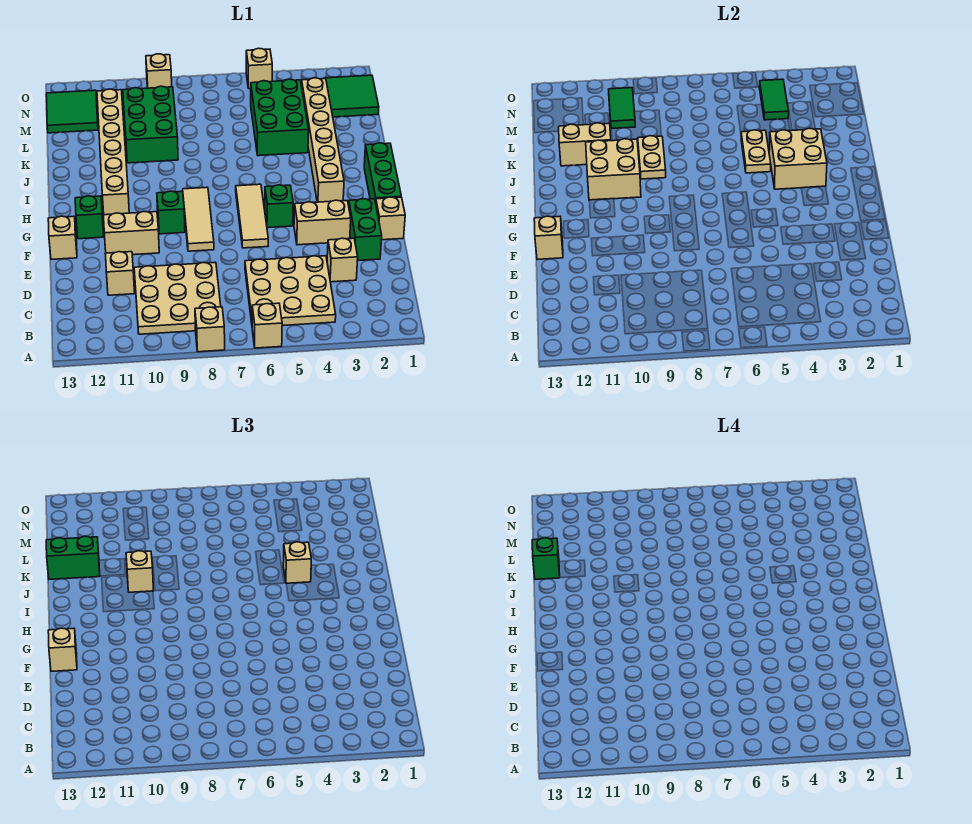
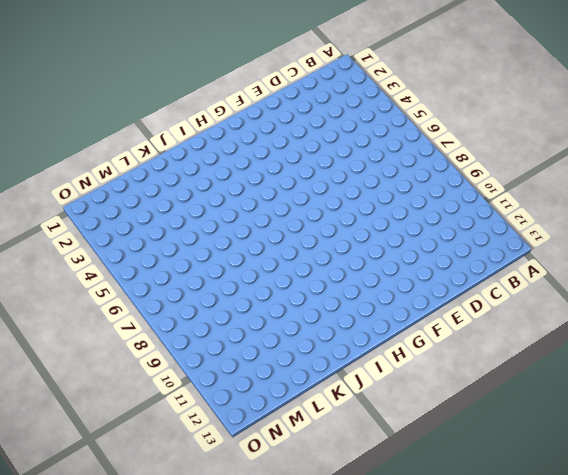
none -> tan 1x1 brick [252,303,282,348]
none -> tan 1x1 brick [195,307,225,352]
none -> tan 3x3 plate [245,256,336,326]
none -> tan 3x3 plate [134,262,221,334]

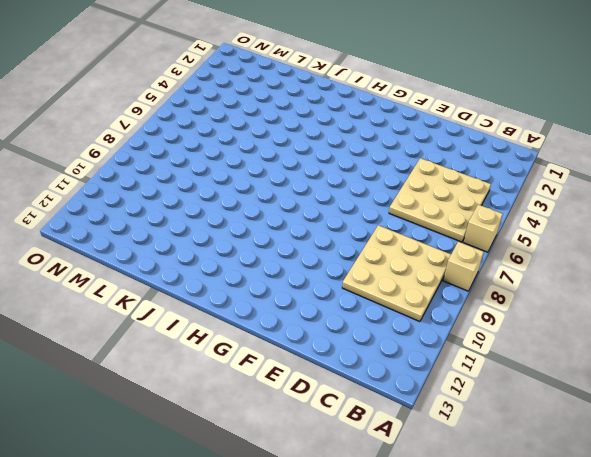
none -> tan 1x1 brick [327,238,358,282]
none -> tan 1x1 brick [105,252,135,295]
none -> green 1x2 brick [349,199,382,261]
none -> tan 1x1 brick [375,197,405,240]

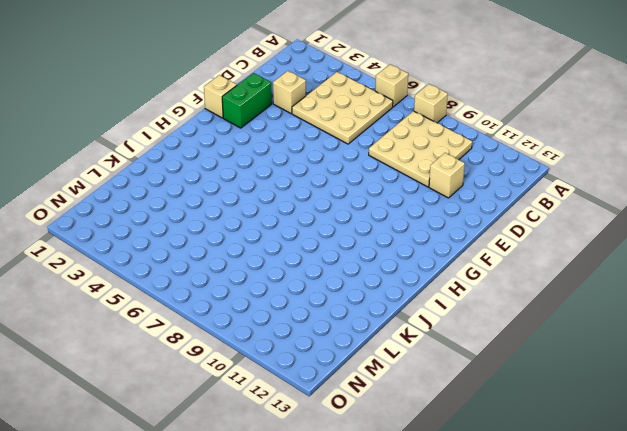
none -> tan 1x2 brick [294,200,351,245]
none -> tan 1x3 tile [236,184,268,248]
none -> tan 1x3 tile [183,187,214,251]
none -> tan 1x2 brick [103,212,159,255]

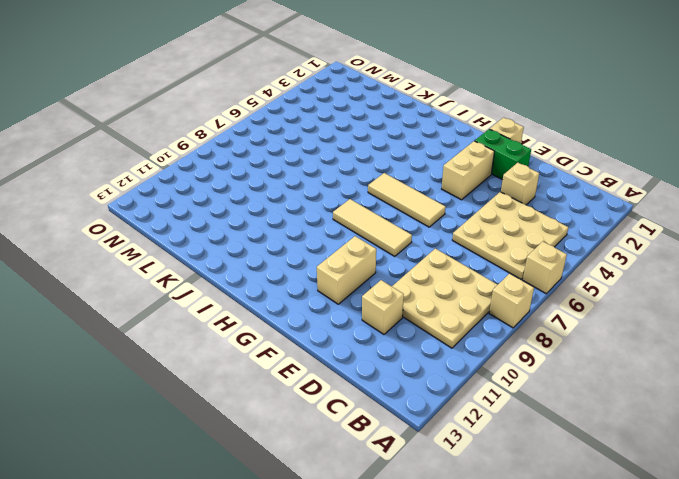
none -> tan 1x1 brick [48,216,77,259]
none -> green 1x3 brick [364,143,401,202]
none -> green 1x1 brick [265,185,293,228]
none -> green 1x1 brick [157,191,185,234]

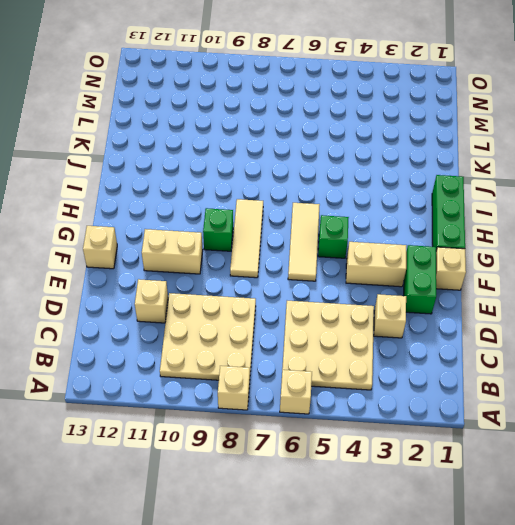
none -> green 1x1 brick [75,196,104,239]
none -> tan 1x6 brick [302,78,344,202]
none -> tan 1x6 brick [97,89,129,215]
none -> green 2x3 brick [251,79,309,156]

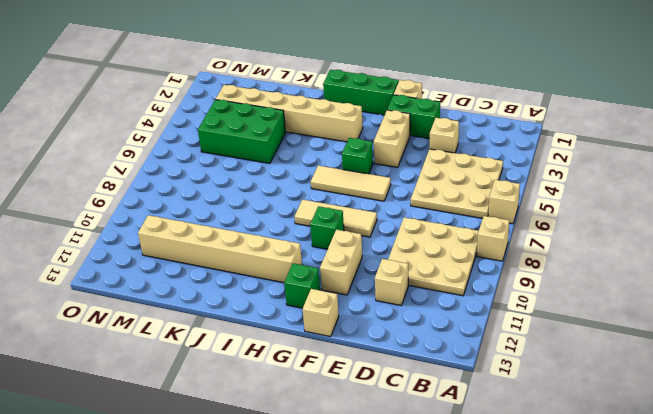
none -> green 2x3 brick [123,86,178,163]
none -> green 2x2 tile [324,75,379,117]
none -> green 2x2 tile [46,90,98,133]
none -> tan 1x1 brick [246,48,272,89]

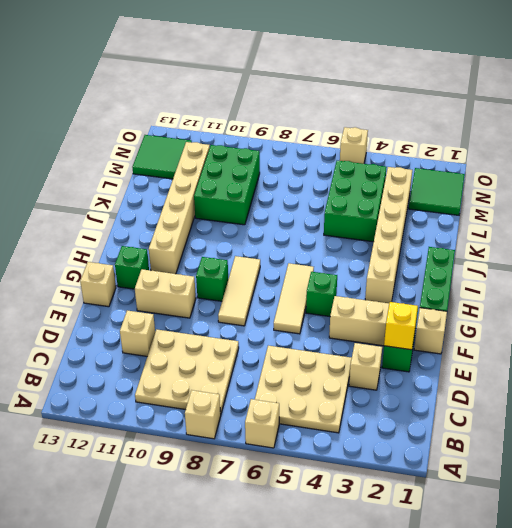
yellow 1x1 brick [384,302,418,350] -> none
none -> tan 1x1 brick [146,54,172,88]
none -> tan 1x1 brick [534,216,563,259]
none -> tan 2x2 brick [769,128,827,189]
none -> tan 2x2 brick [586,139,641,200]

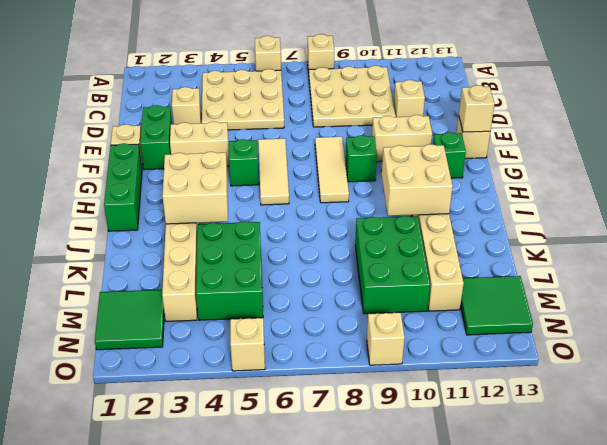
none -> tan 1x2 plate [741,130,771,173]
none -> tan 1x2 plate [638,136,666,179]
none -> tan 1x2 brick [559,123,611,166]
none -> green 1x2 tile [759,79,789,120]

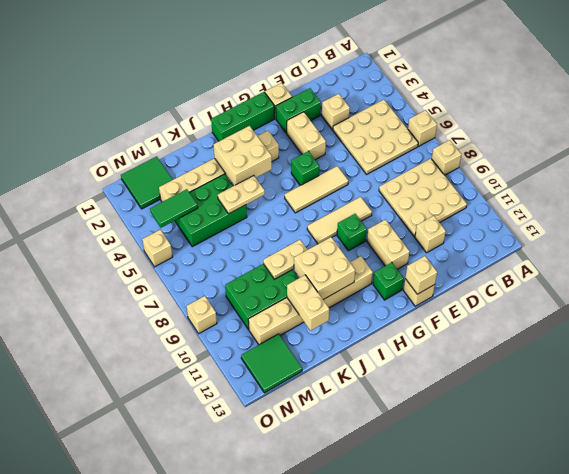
none -> green 1x2 tile [609,88,635,129]
none -> tan 1x1 brick [48,628,77,671]
none -> tan 1x1 brick [283,542,311,583]
none -> tan 1x1 brick [126,551,153,592]

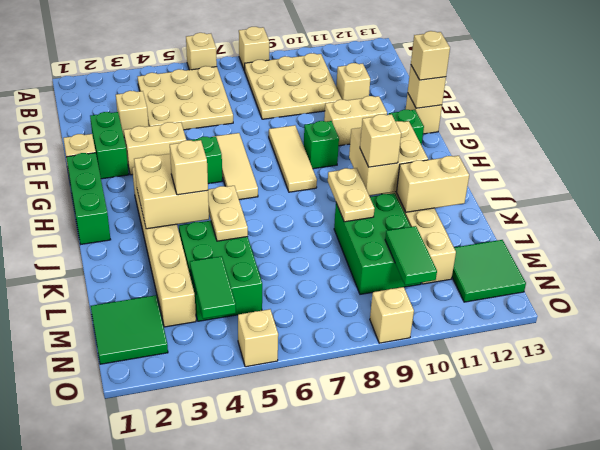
none -> green 1x2 brick [46,536,100,579]
none -> green 1x1 brick [532,538,560,579]

